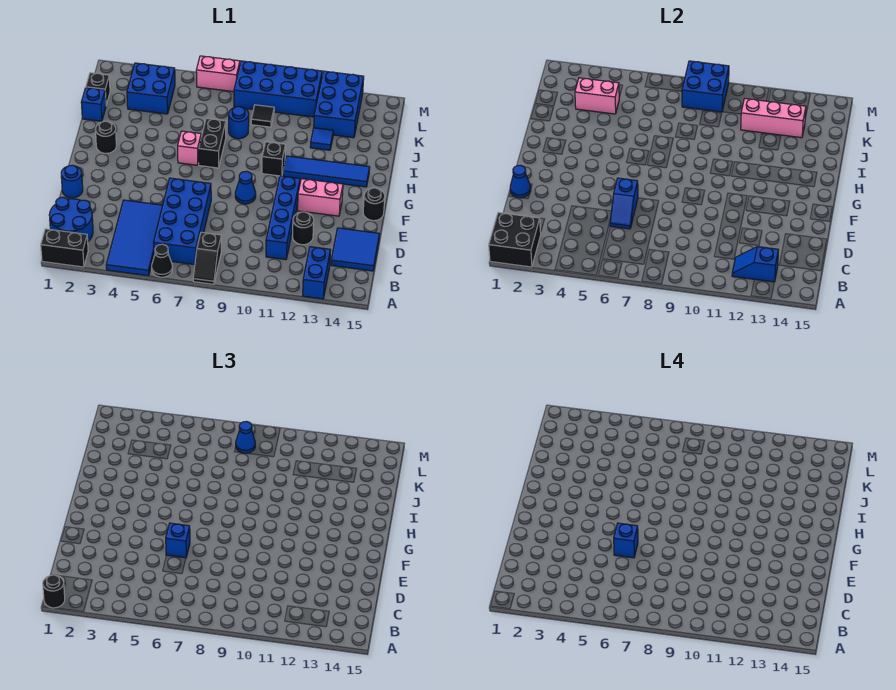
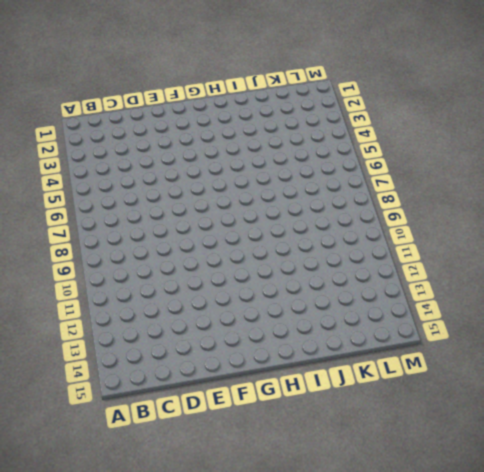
none -> black 1x2 brick [41,229,88,267]
none -> blue 2x4 tile [106,200,163,276]
none -> black 1x1 cone [152,244,173,277]
none -> black 1x2 slope [193,232,221,284]

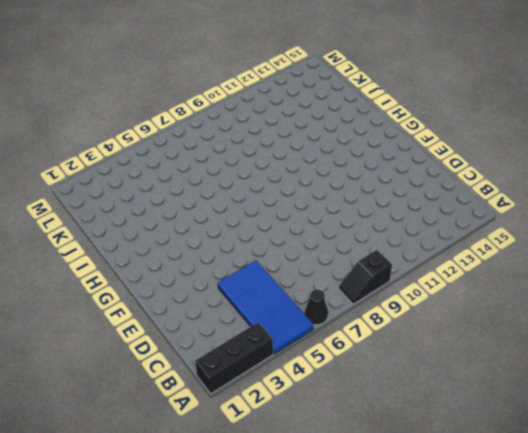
black 1x3 brick [195,322,273,394] -> black 1x2 brick [41,229,88,267]
black 1x2 slope [339,250,392,304] -> black 1x2 slope turned to [193,232,221,284]
none -> blue 1x2 brick [303,247,331,299]
none -> blue 2x2 round brick [49,197,93,241]
none -> blue 2x4 brick [153,178,211,265]
none -> blue 1x4 brick [266,176,300,260]

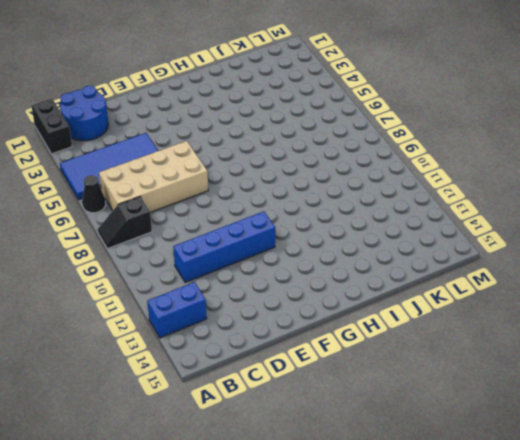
tan 2x4 brick [99,141,208,212] -> blue 2x4 brick [153,178,211,265]
none -> blue 2x2 tile [331,228,380,271]
none -> black 1x1 round brick [292,212,314,245]
none -> blue 1x1 round brick [61,165,83,198]
none -> blue 1x1 cone [235,171,256,204]

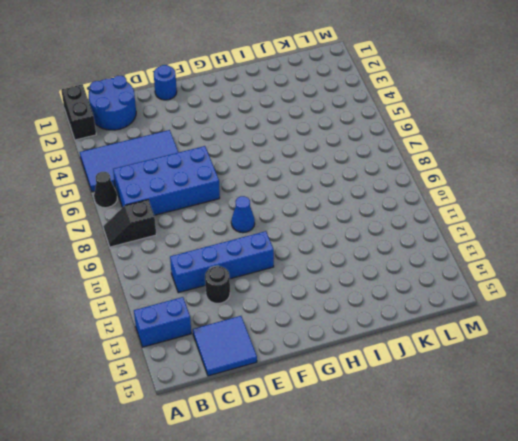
none -> pink 1x2 brick [298,179,343,216]
none -> black 1x1 round brick [363,188,385,221]
none -> black 1x1 round brick [96,121,116,153]
none -> pink 1x1 brick [178,131,201,165]

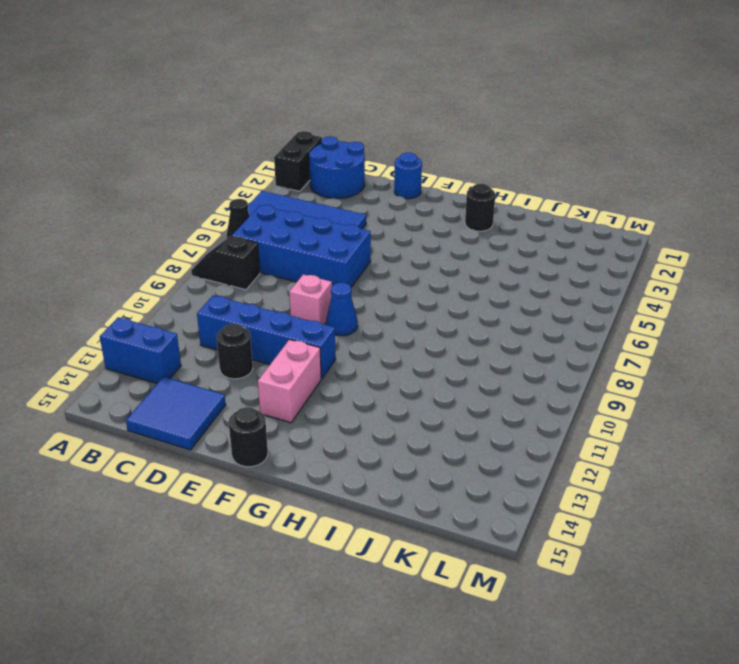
pink 1x1 brick [289,275,332,324] -> pink 1x1 brick moved to [178,131,201,165]
none -> black 1x2 brick [199,118,226,168]
none -> black 1x1 brick [262,142,285,176]
none -> blue 1x4 tile [283,156,370,187]
none -> blue 1x1 brick [81,88,106,121]

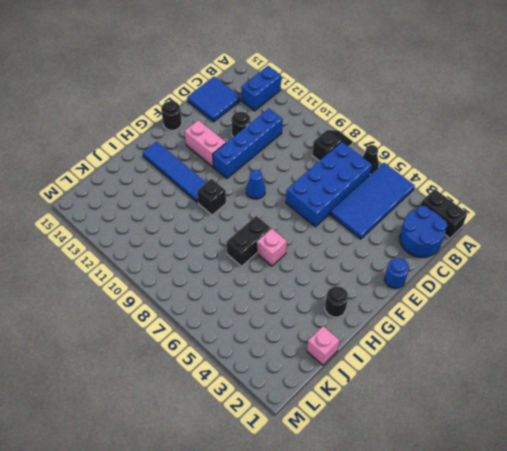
pink 1x1 brick [307,326,339,365] -> blue 1x1 brick [81,88,106,121]
none -> blue 1x1 round brick [229,107,249,139]
none -> blue 1x1 tile [310,128,333,150]
none -> black 1x1 brick [86,73,110,105]
none -> blue 2x2 brick [127,63,175,114]

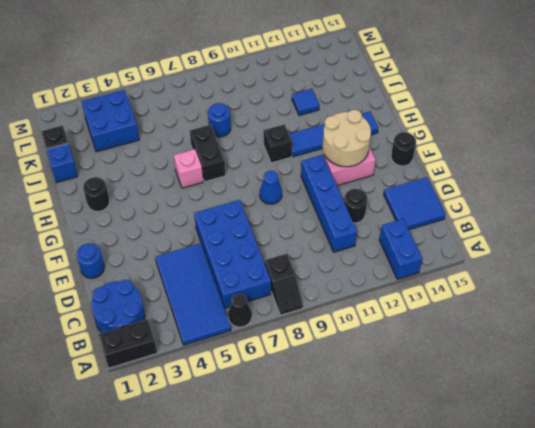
tan 2x2 round brick [322,110,371,167] -> none
none -> black 1x1 tile [251,105,274,127]
none -> blue 2x3 brick [314,71,364,138]
none -> blue 2x4 brick [234,61,322,117]
none -> pink 1x2 brick [196,56,240,92]

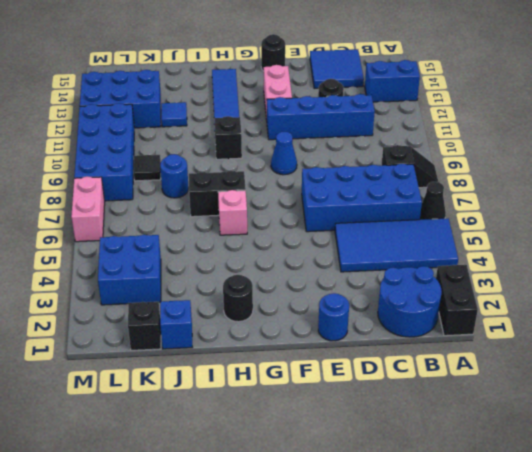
none -> black 2x2 brick [489,213,541,267]
none -> blue 1x2 slope [732,247,779,282]
none -> blue 1x2 slope [610,178,638,229]
none -> blue 1x1 cone [510,165,531,198]

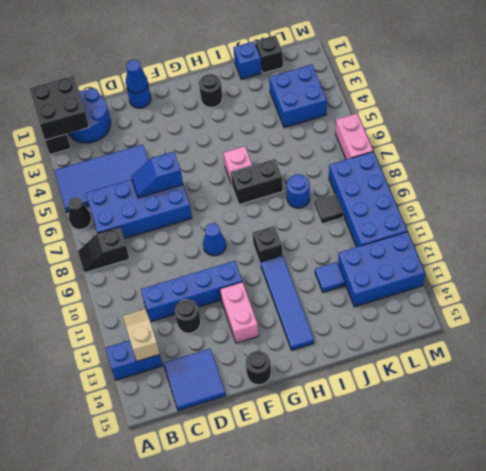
tan 1x2 slope [123,309,160,361] -> blue 1x2 slope [732,247,779,282]
none -> pink 1x2 brick [575,78,619,114]
none -> pink 1x3 brick [741,99,806,138]
none -> blue 2x2 brick [682,61,729,112]
none -> black 1x1 round brick [43,575,65,608]

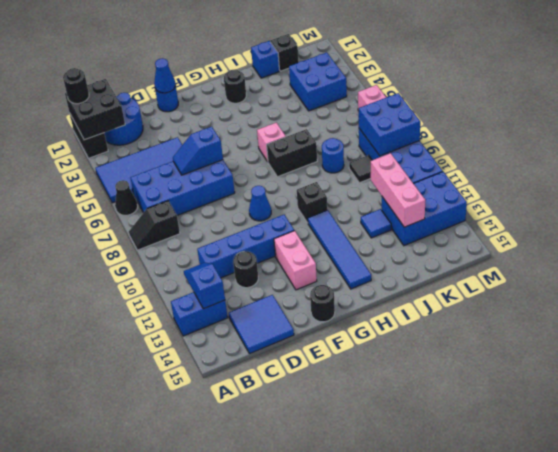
none -> pink 1x2 brick [575,78,619,114]
none -> blue 1x1 brick [166,523,190,558]
none -> blue 1x1 cone [236,422,255,453]
none -> blue 1x1 brick [614,523,638,558]

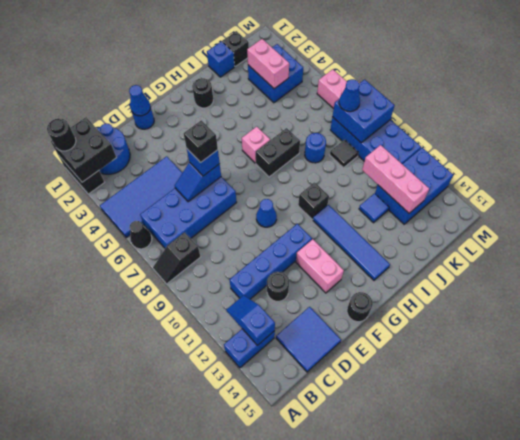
black 1x1 brick [184,120,218,163] -> blue 1x1 brick [614,523,638,558]

